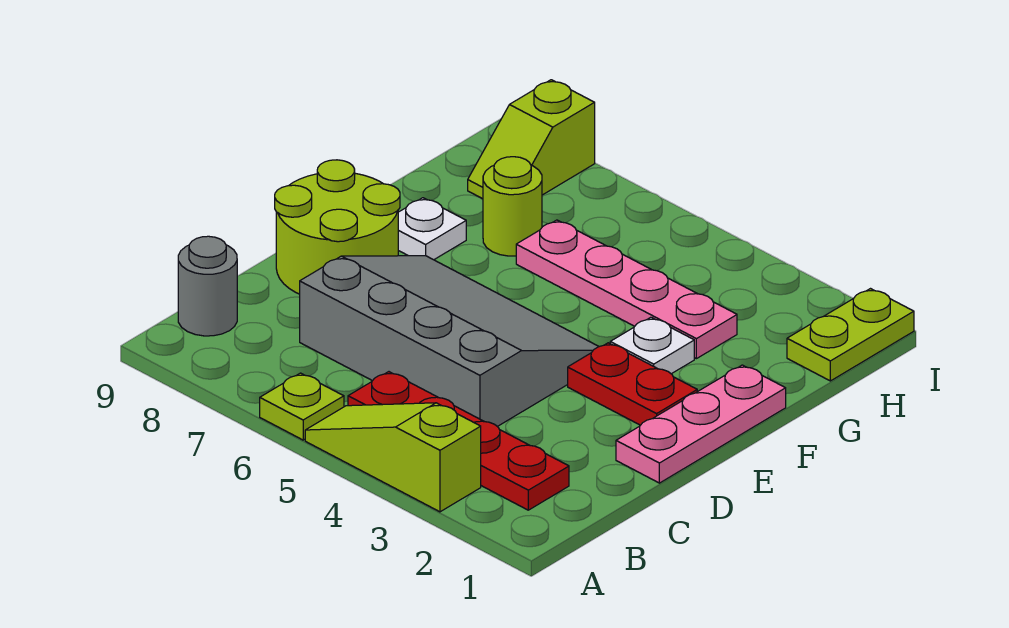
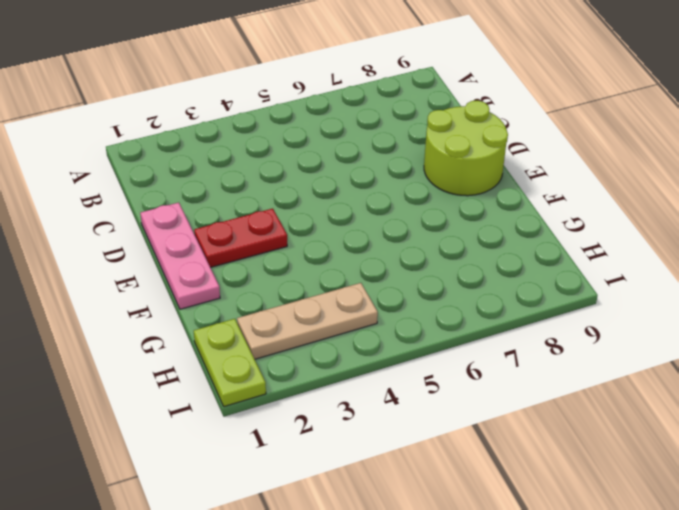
tan 1x3 plate [237,283,378,359] -> none
none -> lime 1x3 slope [305,403,481,512]
none -> lime 1x1 plate [260,373,344,440]
none -> red 1x4 plate [348,372,569,510]

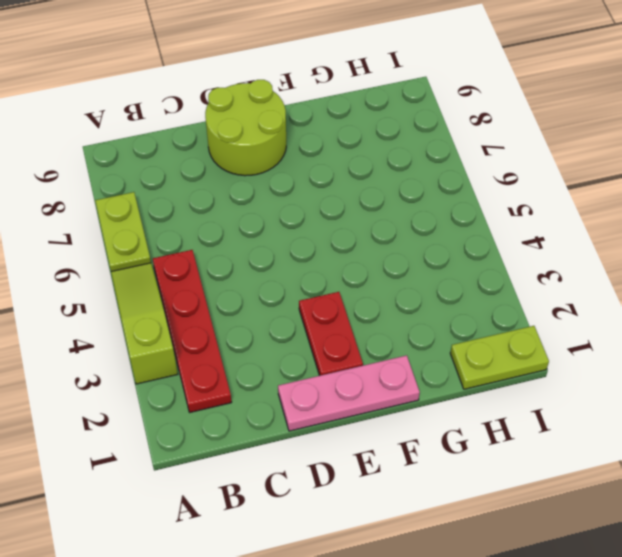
lime 1x2 plate [95,192,151,271] -> lime 1x1 plate [260,373,344,440]
none -> grey 1x1 round brick [178,236,237,336]
none -> grey 3x4 slope [300,256,599,426]
none -> white 1x1 plate [610,317,694,374]

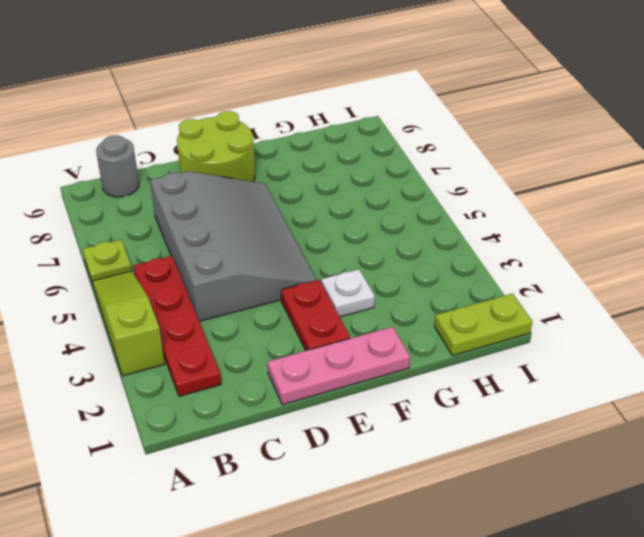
none -> white 1x1 plate [398,198,466,260]
none -> pink 1x4 plate [516,220,737,359]
none -> lime 1x1 round brick [483,157,542,256]

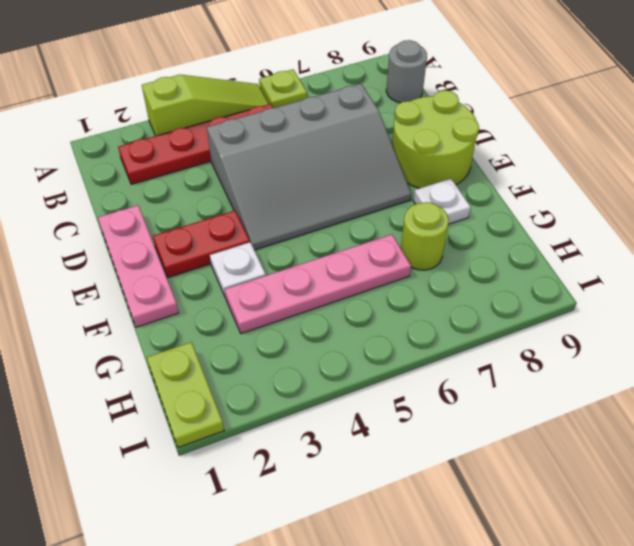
none -> lime 1x2 slope [468,80,595,199]

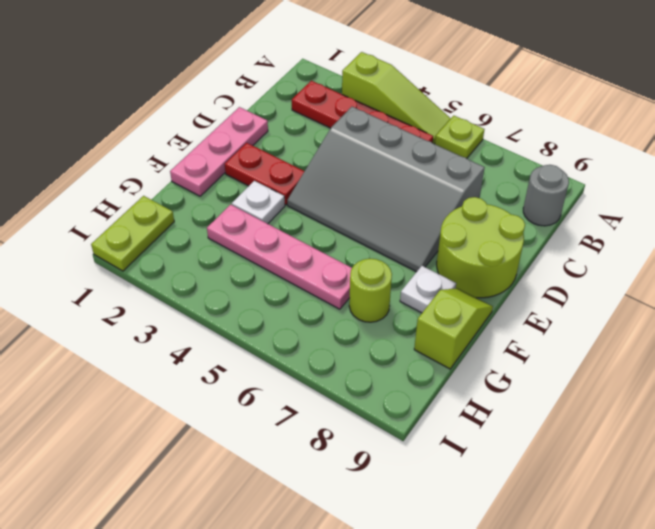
lime 1x2 slope [414,288,493,369] -> lime 1x2 slope moved to [468,80,595,199]

